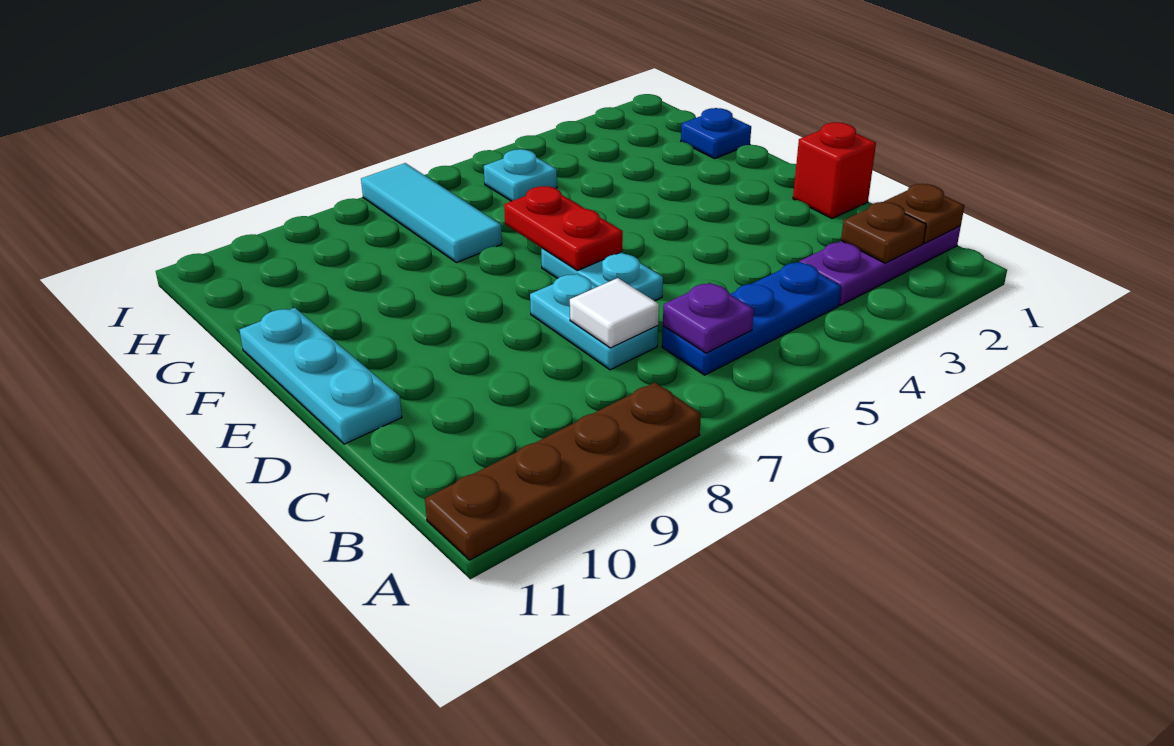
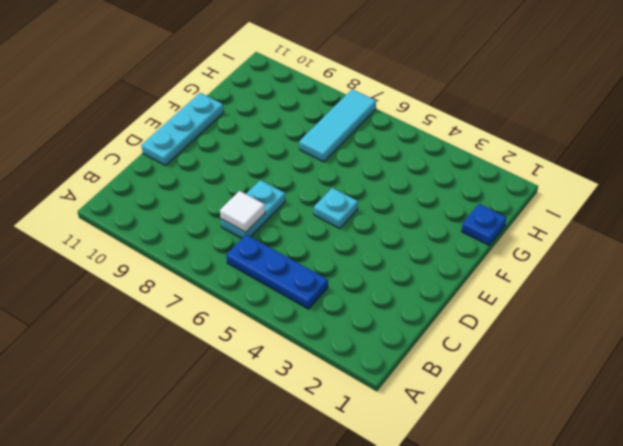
cyan 1x1 plate [314,188,358,229] -> cyan 1x1 plate moved to [484,149,557,201]
none -> brown 1x4 plate [425,383,701,560]
none -> purple 1x3 plate [799,226,961,305]
none -> red 1x1 brick [793,122,876,218]

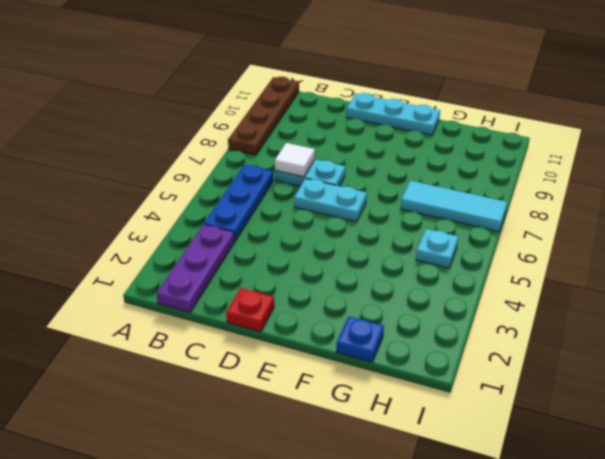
red 1x1 plate [226,288,274,332] -> red 1x1 brick [793,122,876,218]
none -> brown 1x1 plate [884,184,964,243]
none -> brown 1x1 plate [841,202,926,263]
none -> purple 1x1 plate [663,283,754,353]

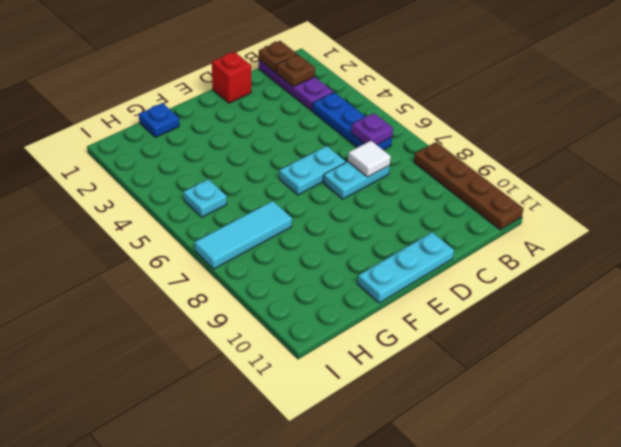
none -> red 1x2 plate [504,186,623,271]

